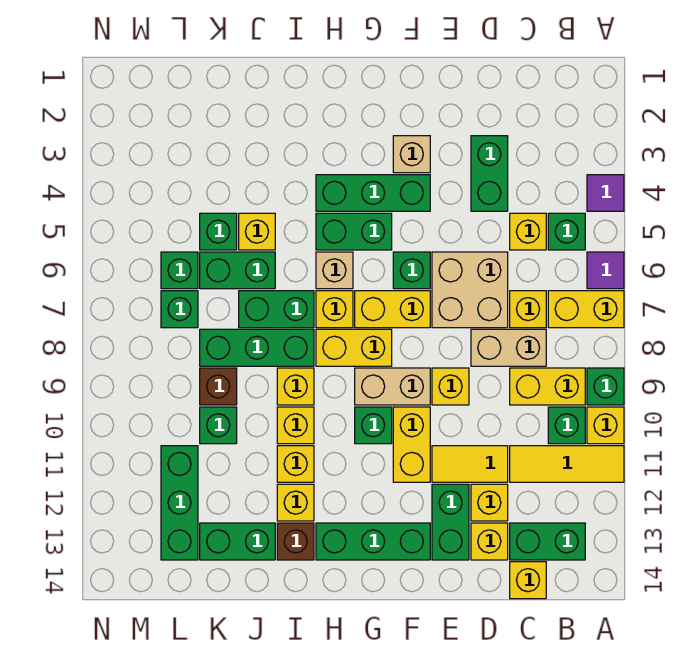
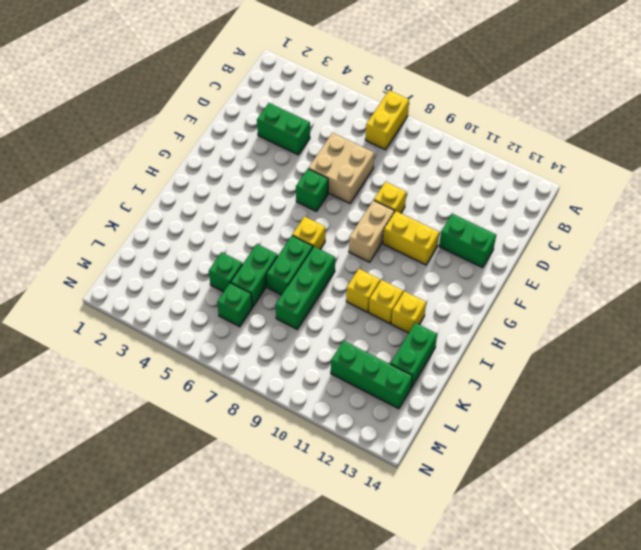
none -> purple 1x1 tile [587,175,624,211]
none -> purple 1x1 tile [587,252,624,289]
none -> green 1x1 brick [587,368,624,405]
none -> yellow 1x1 brick [587,407,624,444]

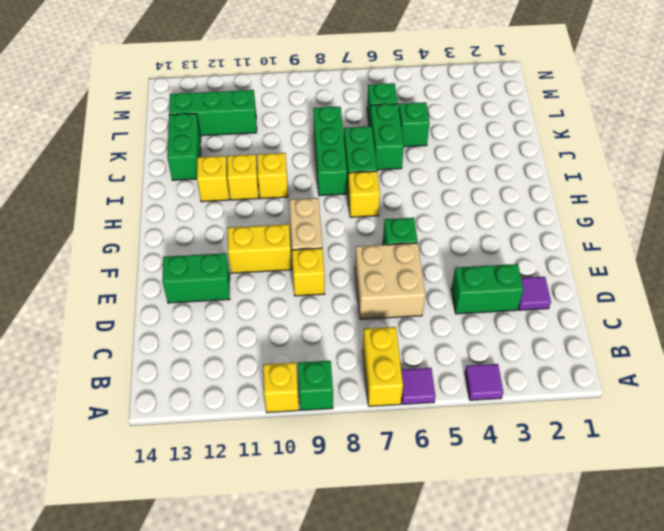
purple 1x1 tile [518,277,551,310] -> none
none -> yellow 1x3 tile [510,446,624,482]
none -> green 1x1 brick [548,213,585,250]
none -> yellow 1x2 brick [510,368,585,405]
none -> green 1x1 brick [548,407,585,444]

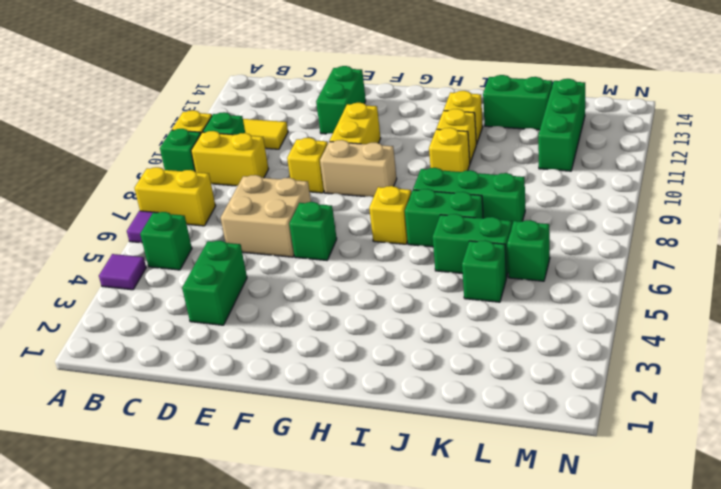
none -> green 1x2 brick [510,523,585,560]
none -> yellow 1x1 brick [510,213,546,250]
none -> yellow 1x1 brick [510,291,546,328]
none -> tan 1x2 brick [471,329,546,366]

